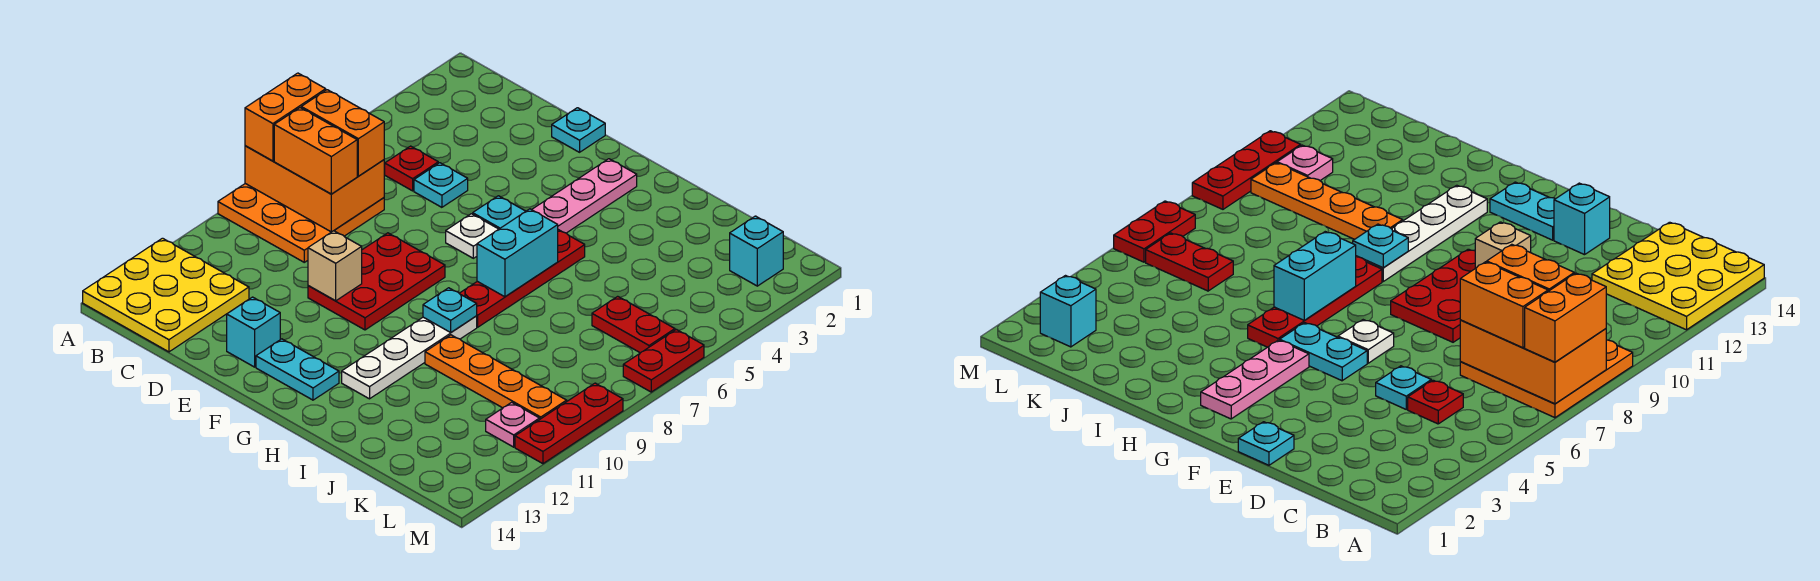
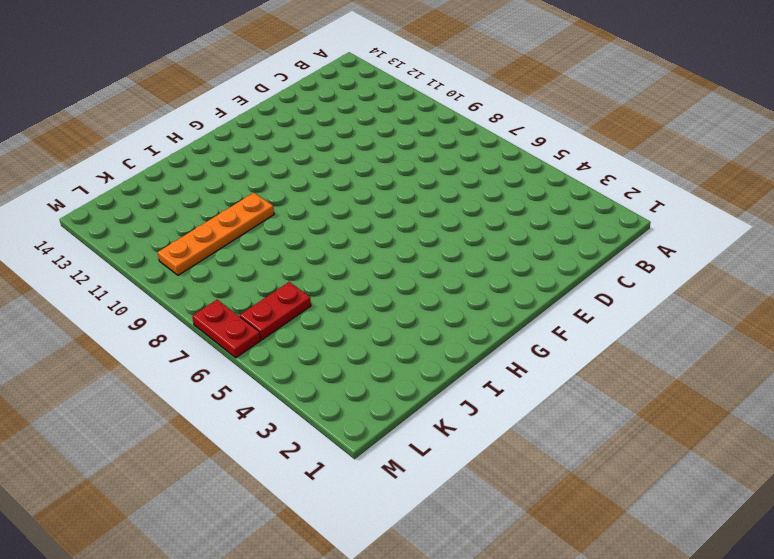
none -> orange 3x3 plate [218,184,384,262]
none -> yellow 3x3 plate [83,238,249,352]
none -> red 1x1 plate [385,146,438,191]

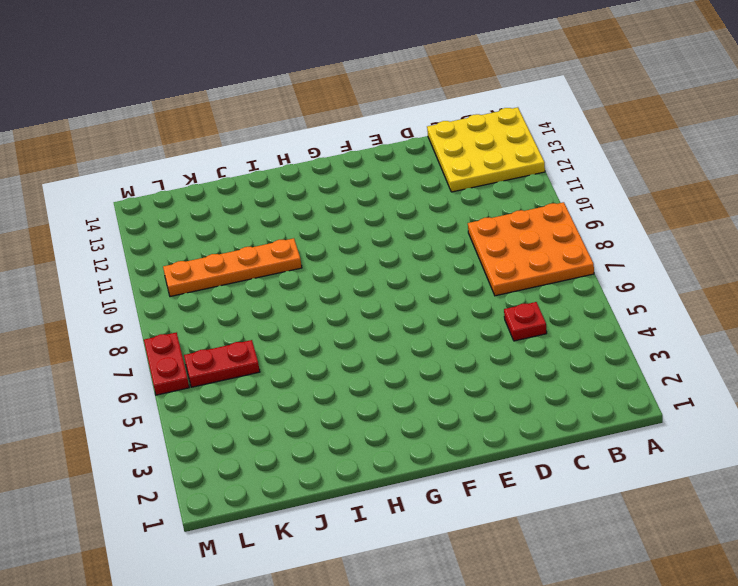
none -> cyan 1x1 plate [414,163,468,207]
none -> cyan 1x1 plate [552,108,605,152]
none -> red 2x3 plate [308,233,445,330]

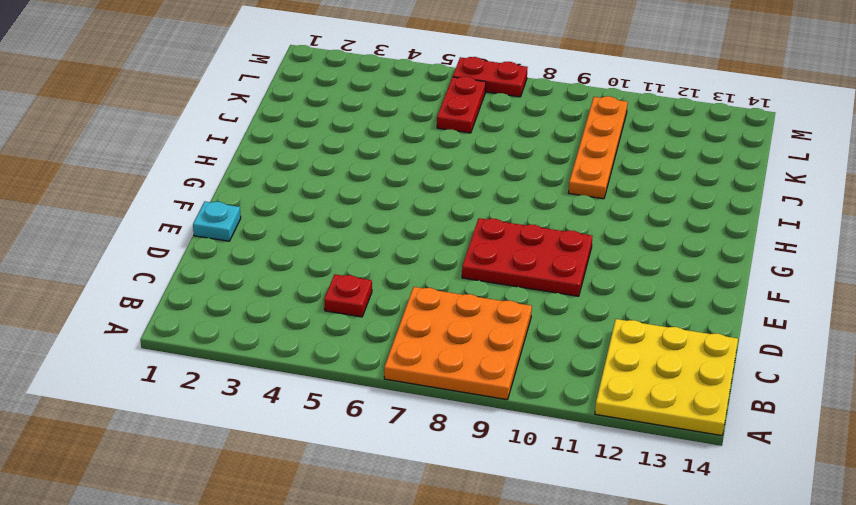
none -> cyan 1x1 plate [414,163,468,207]
none -> cyan 1x1 brick [227,297,280,367]
none -> cyan 1x2 plate [473,196,526,229]

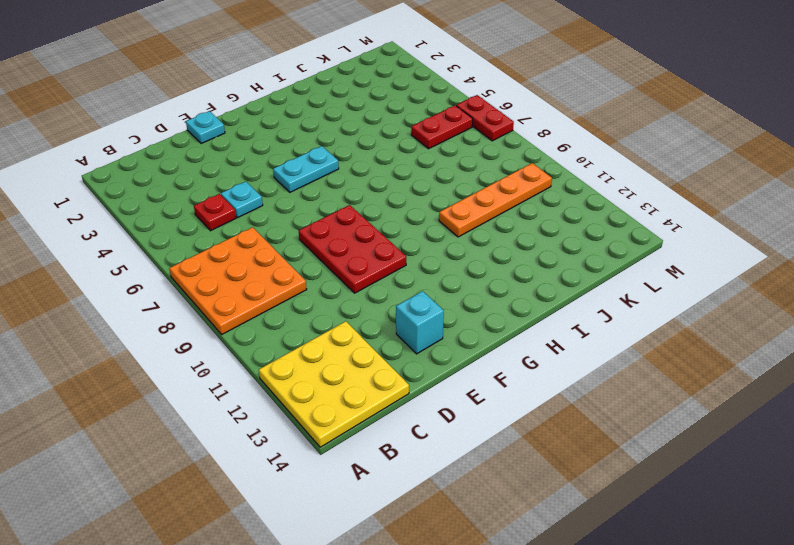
none -> white 1x1 plate [446,214,498,258]
none -> cyan 1x2 plate [256,339,339,400]
none -> pink 1x3 plate [532,159,637,233]

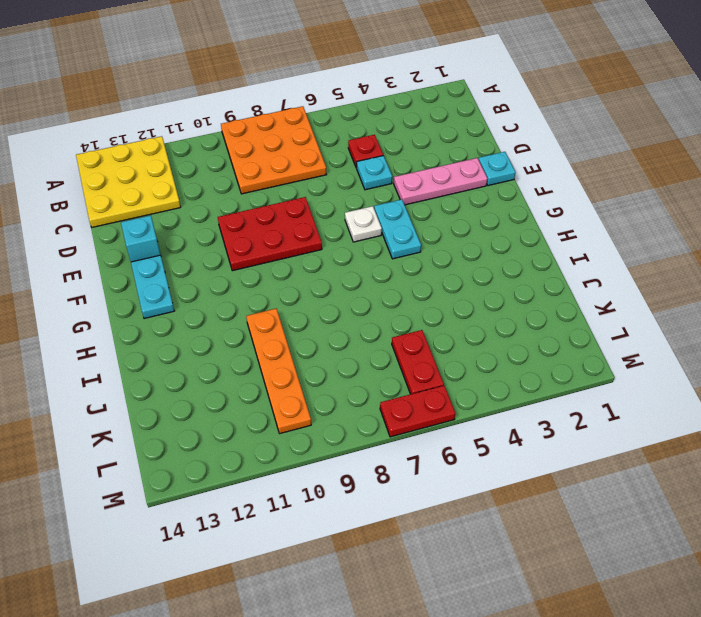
pink 1x3 plate [394,158,487,205] -> pink 1x3 plate moved to [532,159,637,233]
none -> red 1x4 plate [459,230,585,327]
none -> white 1x4 plate [342,316,477,399]
none -> cyan 1x1 brick [730,216,783,286]

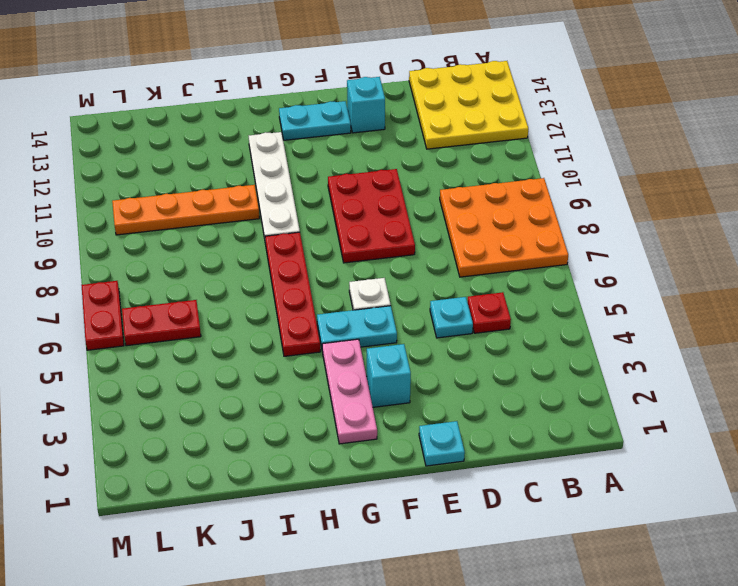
cyan 1x1 brick [367,344,411,407] -> cyan 1x1 brick moved to [730,216,783,286]
none -> pink 1x1 plate [486,402,539,447]
none -> red 1x3 plate [515,383,623,464]
none -> orange 2x3 brick [245,146,384,232]

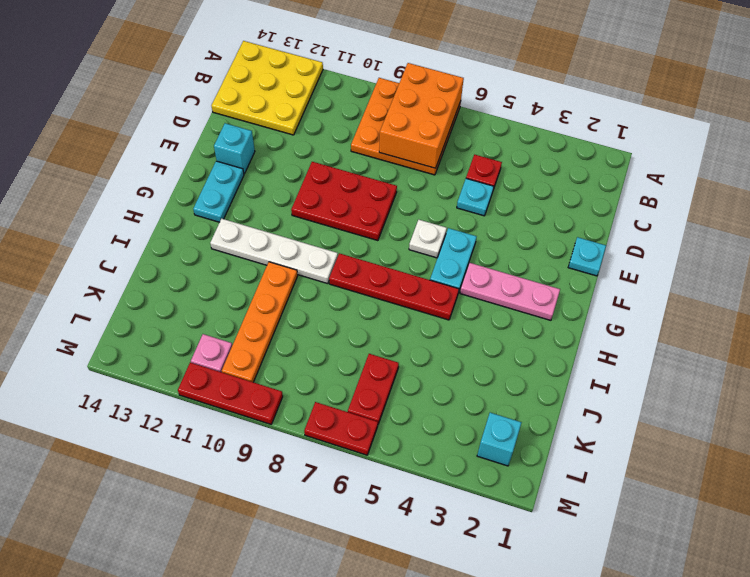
none -> tan 1x1 brick [308,231,362,301]
none -> cyan 1x2 brick [477,209,558,297]
none -> cyan 1x1 plate [423,288,477,332]

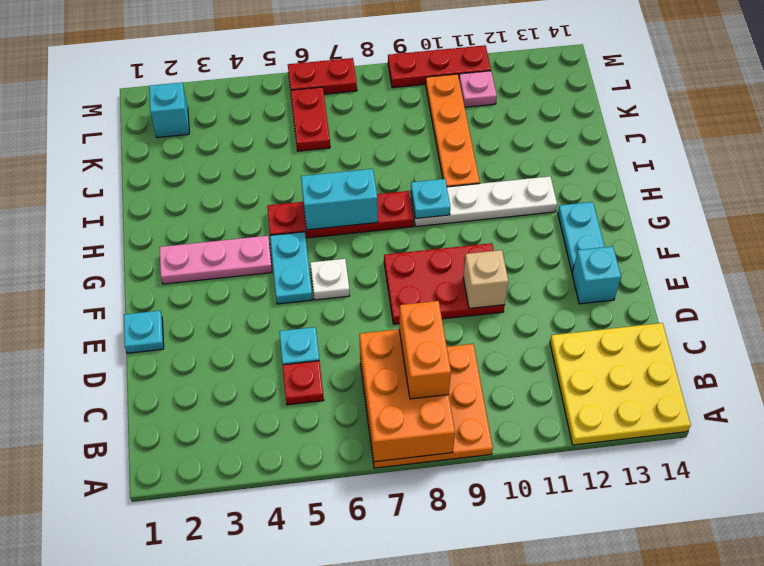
none -> orange 1x2 brick [245,73,326,161]
none -> orange 1x2 brick [301,90,384,176]

